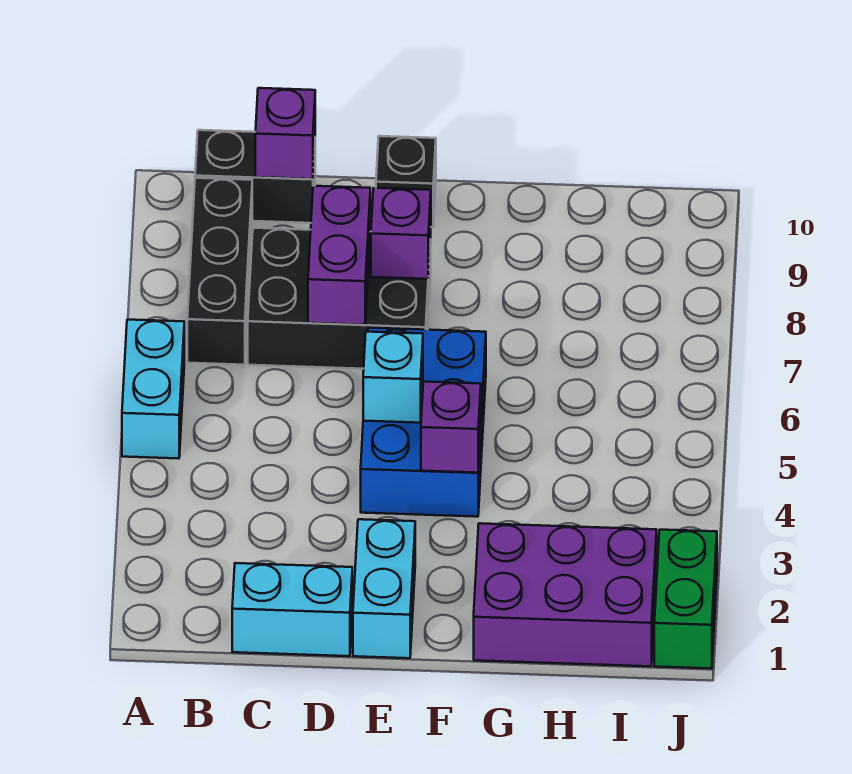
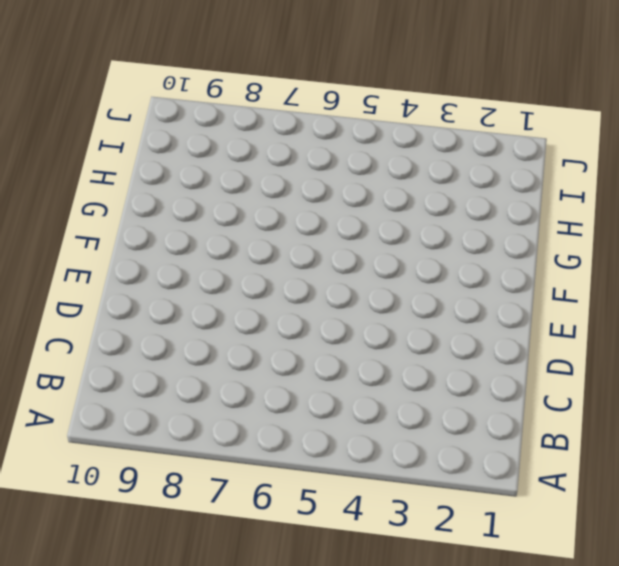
none -> cyan 1x2 brick [122,320,184,459]
none -> black 1x3 brick [187,178,252,365]
none -> black 1x2 brick [195,130,315,223]

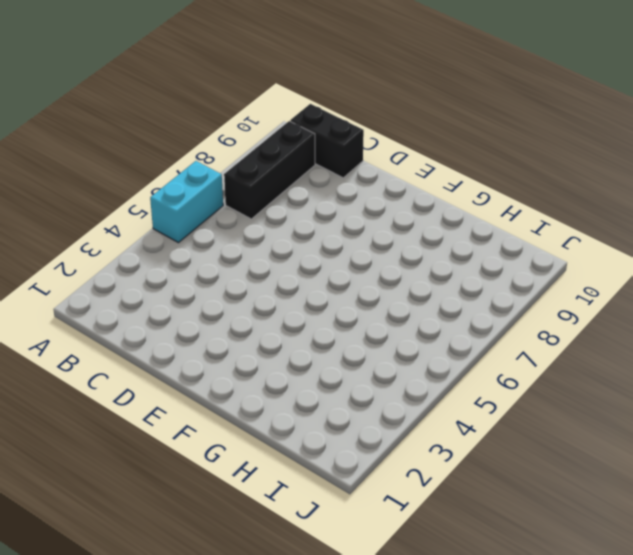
none -> cyan 1x2 brick [232,563,352,656]
none -> black 2x3 brick [248,228,431,369]
none -> cyan 1x2 brick [353,519,415,658]

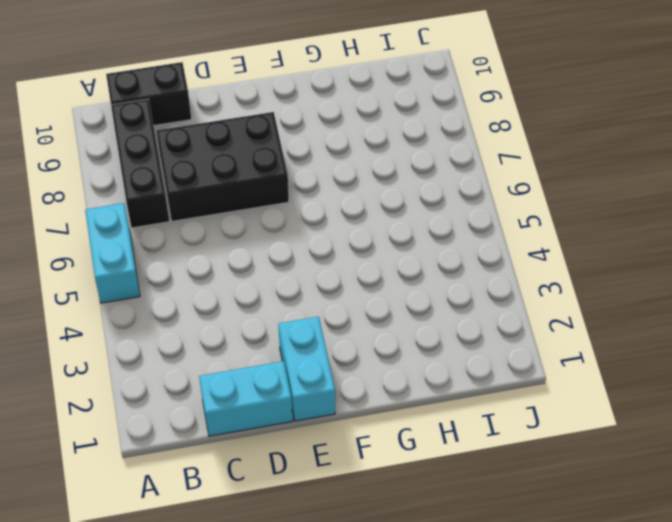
none -> blue 2x3 brick [361,328,486,517]
none -> black 1x1 brick [376,136,436,227]
none -> purple 2x3 brick [474,523,657,666]

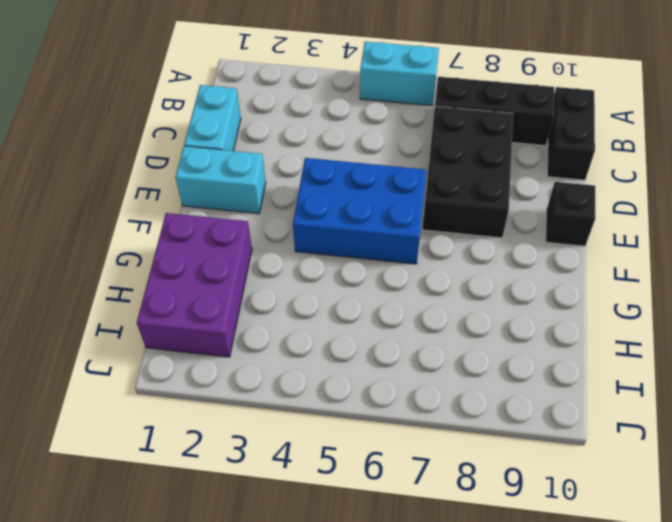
none -> green 1x2 brick [654,530,717,669]
none -> purple 1x1 brick [255,88,315,179]
none -> purple 1x2 brick [308,186,370,325]

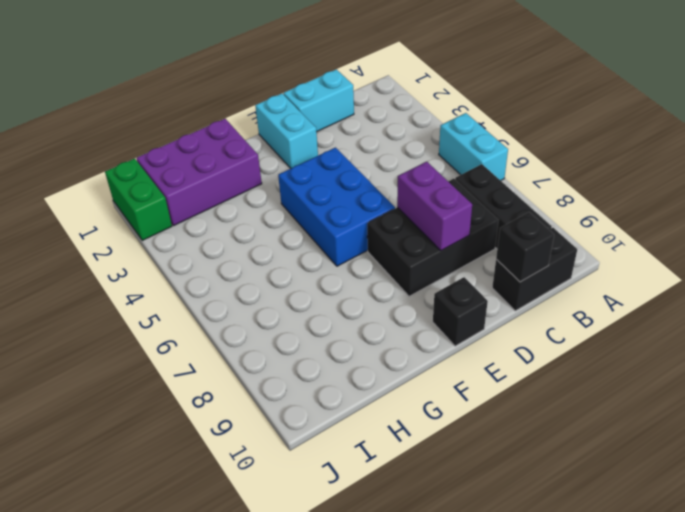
black 1x1 brick [496,212,554,282] -> purple 1x1 brick [255,88,315,179]
none -> cyan 1x1 brick [363,332,423,423]
none -> purple 1x1 brick [371,188,431,279]
none -> purple 1x1 brick [421,382,481,473]

